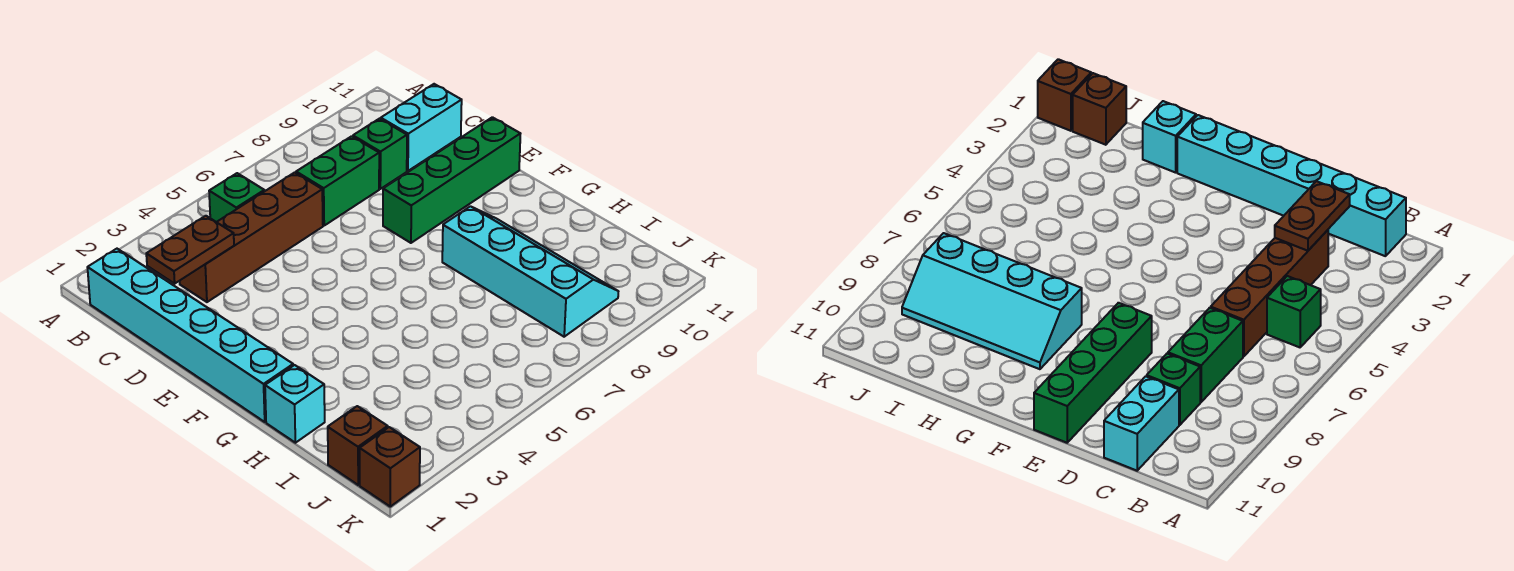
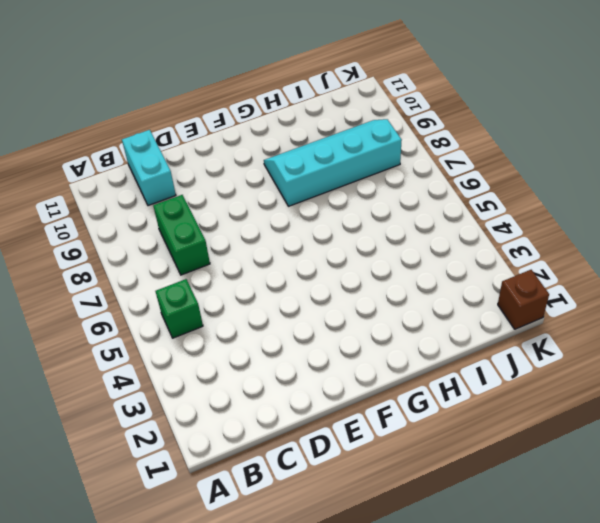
none -> cyan 1x6 brick [87,249,293,422]
none -> brown 1x4 brick [180,172,323,302]
none -> green 1x1 brick [353,119,407,189]

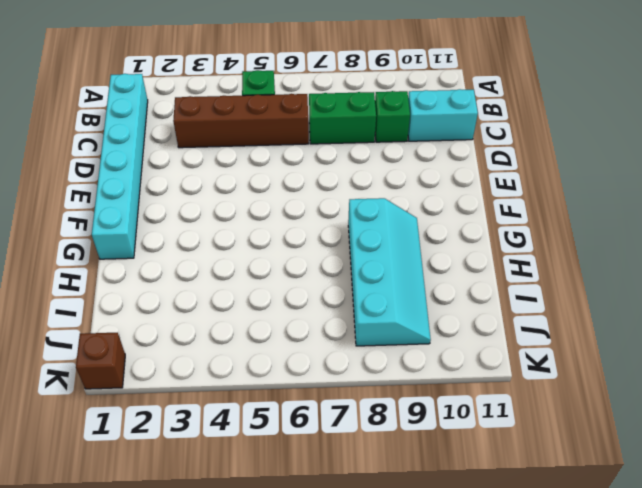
none -> green 1x4 brick [383,117,520,243]
none -> cyan 1x1 brick [265,365,325,443]
none -> brown 1x1 brick [328,406,388,485]

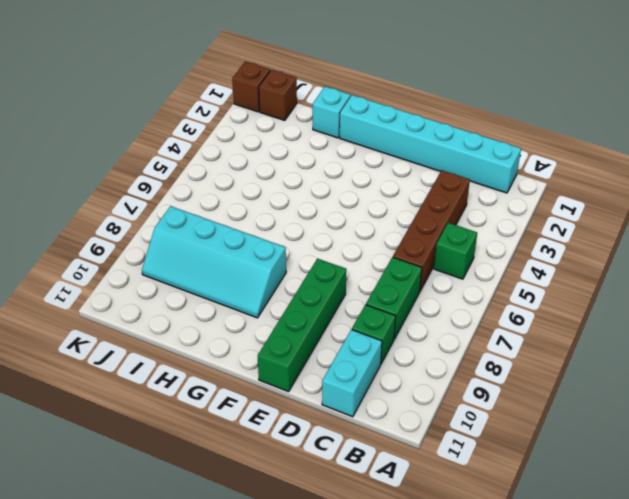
none -> brown 1x2 plate [146,216,234,284]

